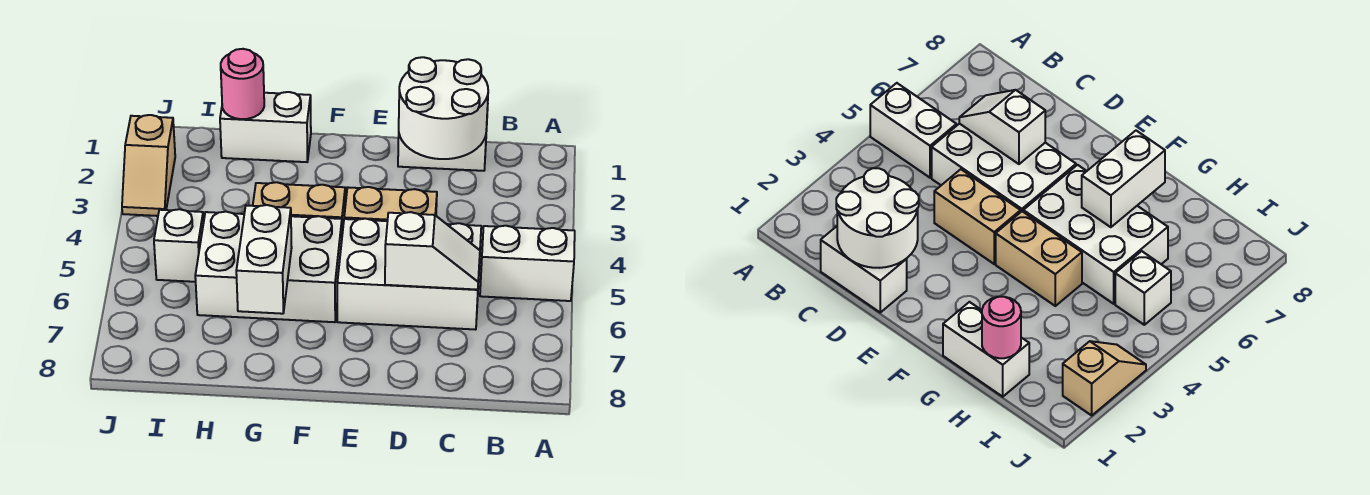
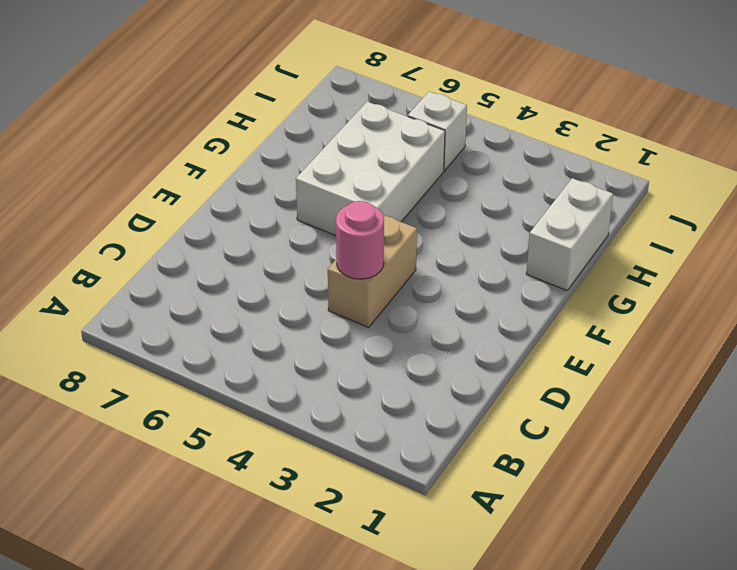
pink 1x1 round brick [336,201,384,279] -> pink 1x1 round brick moved to [221,49,264,119]
none -> white 1x2 brick [480,226,575,301]
none -> white 1x2 brick [398,108,488,171]
none -> white 2x3 brick [337,219,481,330]

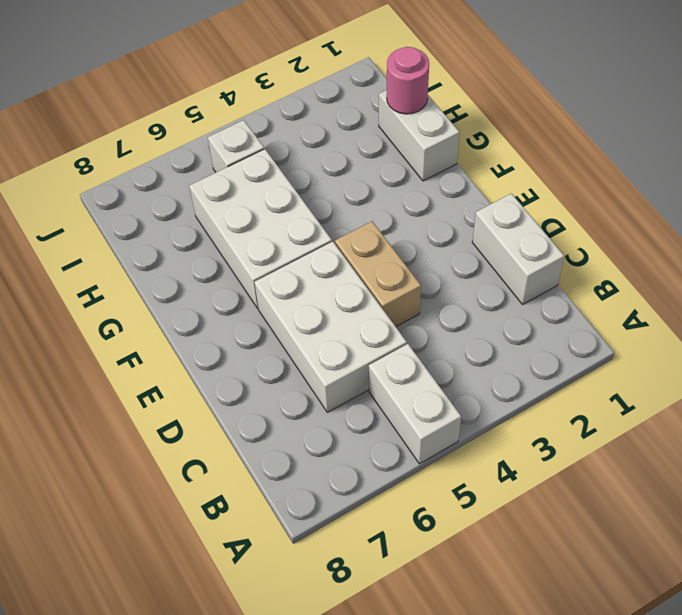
none -> tan 1x2 brick [253,182,345,234]
none -> tan 1x2 slope [122,115,175,216]
none -> white 2x2 round brick [399,57,488,159]

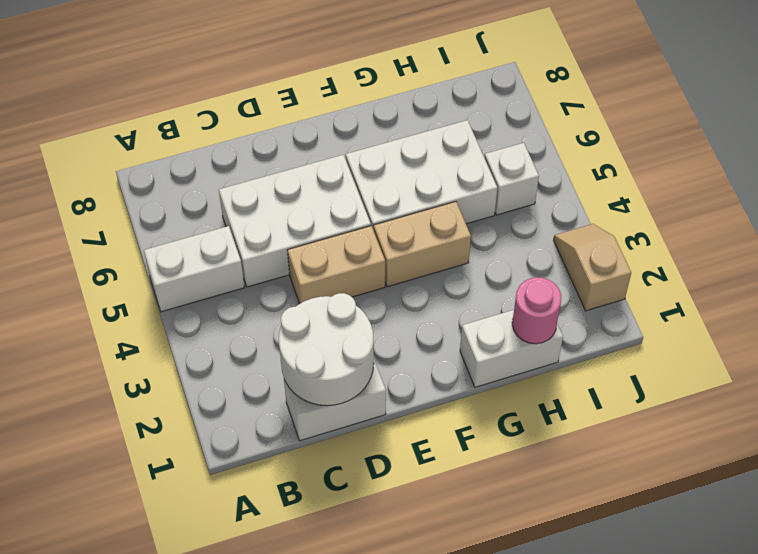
none -> white 1x2 slope [385,212,480,290]
none -> white 1x2 brick [236,205,292,314]

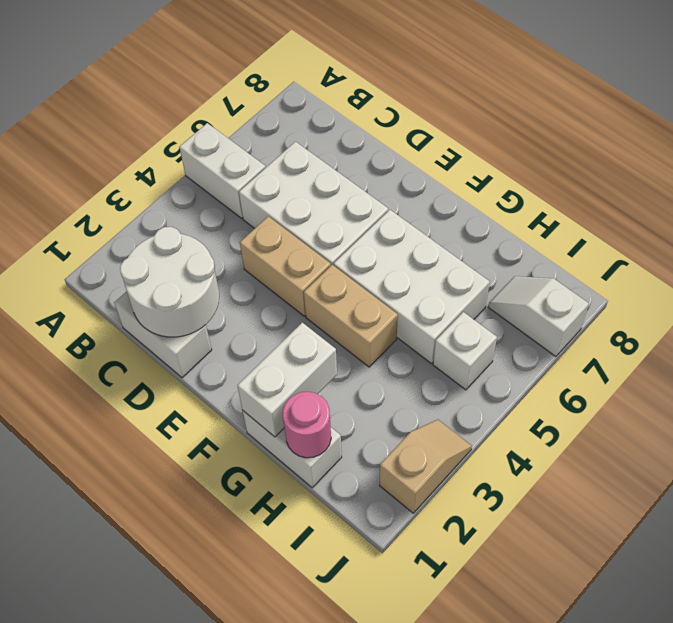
white 1x2 brick [237,323,337,437] -> white 1x2 brick moved to [236,205,292,314]
white 1x2 slope [488,276,589,356] -> white 1x2 slope moved to [385,212,480,290]

